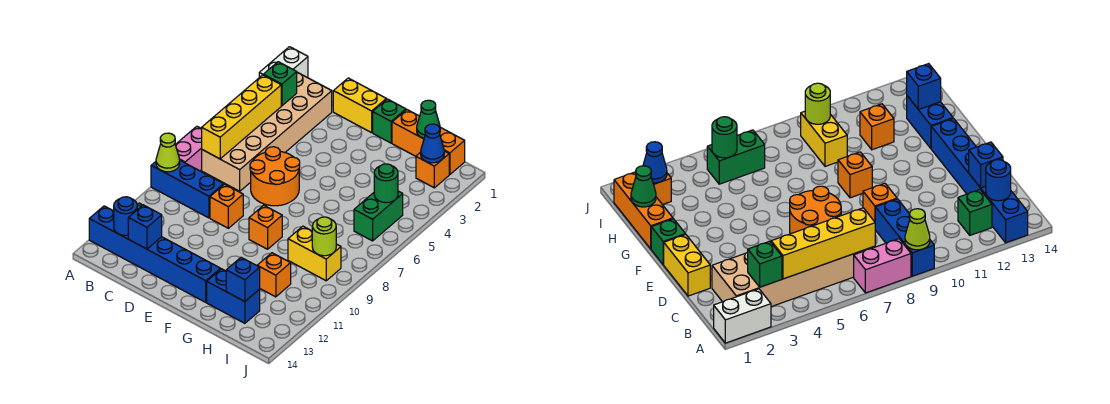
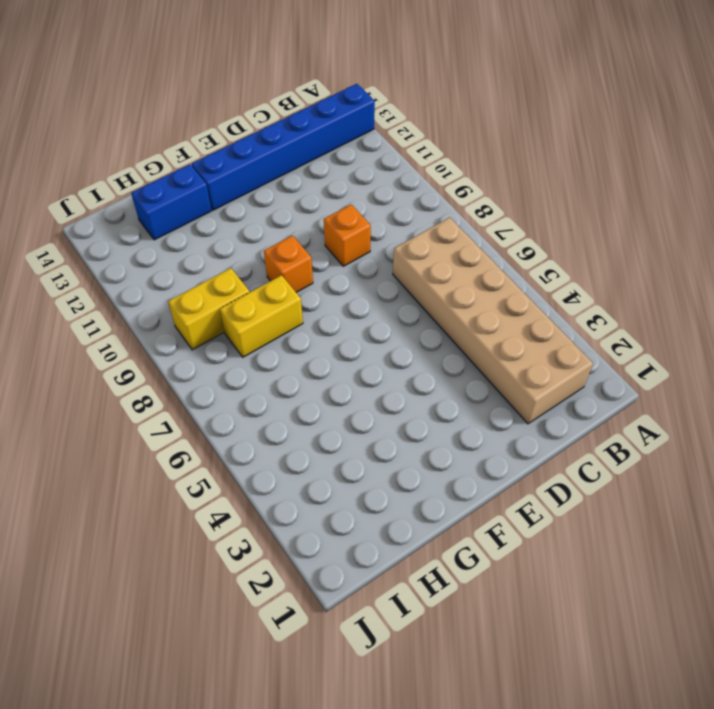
yellow 1x2 brick [220,275,303,357] -> yellow 1x2 brick moved to [333,78,386,133]
none -> white 1x2 brick [259,47,308,78]
none -> pink 1x2 brick [175,126,202,171]
none -> blue 1x3 brick [151,161,224,218]

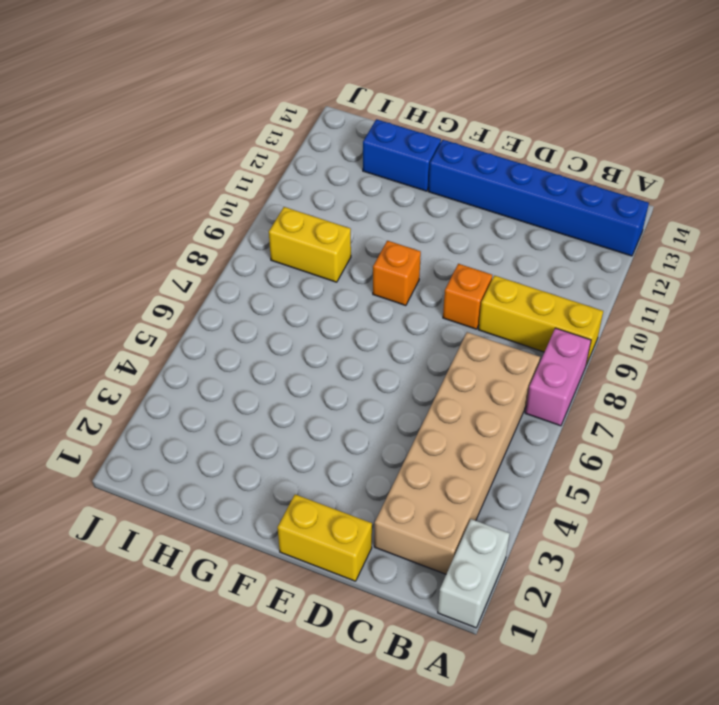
yellow 1x3 brick [478,276,603,365] -> blue 1x3 brick [151,161,224,218]
none -> green 1x1 brick [958,190,992,235]
none -> orange 2x2 round brick [250,147,300,206]
none -> green 1x1 brick [373,99,406,143]

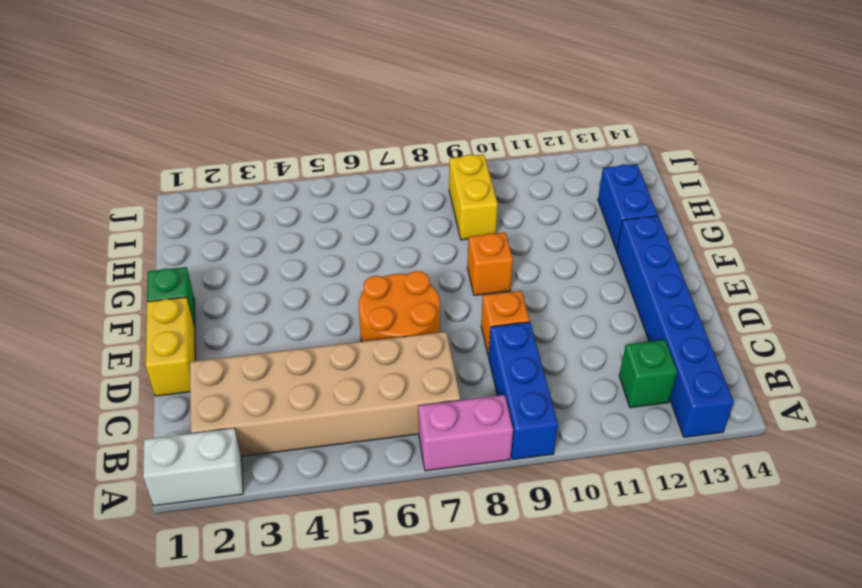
none -> orange 1x3 brick [392,110,465,175]
none -> orange 1x1 brick [257,253,291,297]
none -> orange 1x1 brick [416,151,449,188]

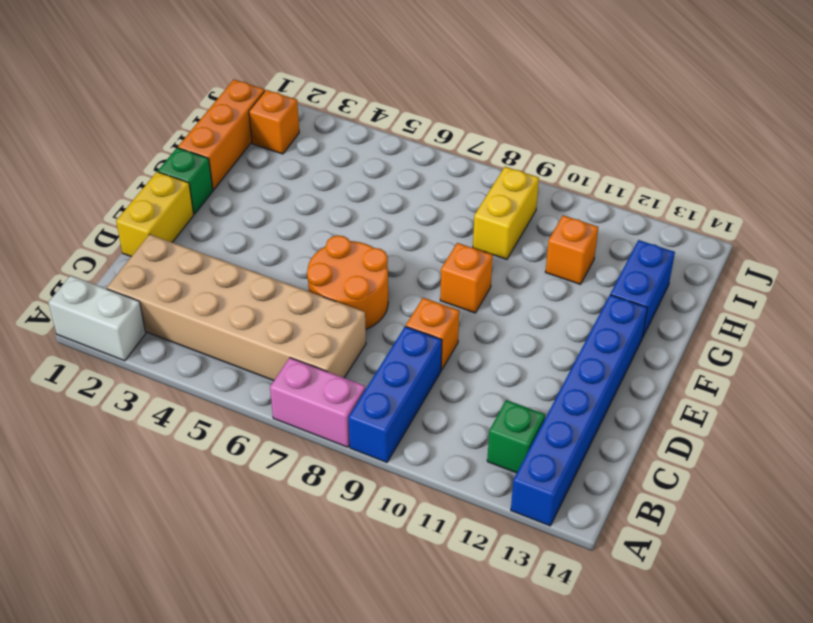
none -> green 1x2 brick [354,191,403,241]
none -> lime 1x1 cone [156,133,180,172]
none -> green 1x1 brick [263,62,297,106]

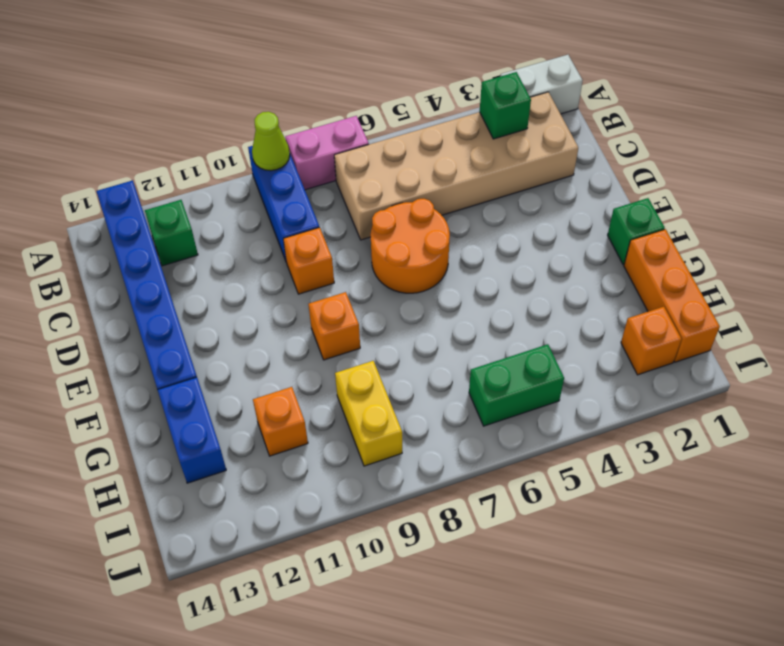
none -> yellow 1x2 brick [333,78,386,133]
none -> yellow 1x4 brick [202,75,281,159]
none -> blue 1x1 round brick [114,197,137,235]

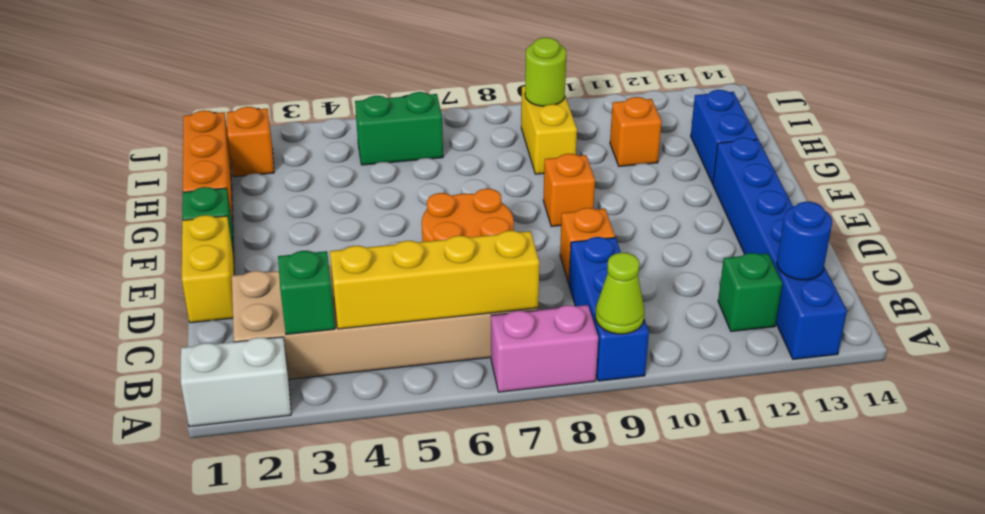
none -> blue 1x1 brick [128,205,162,249]
none -> green 1x1 cone [417,100,440,138]
none -> blue 1x1 brick [226,257,260,302]

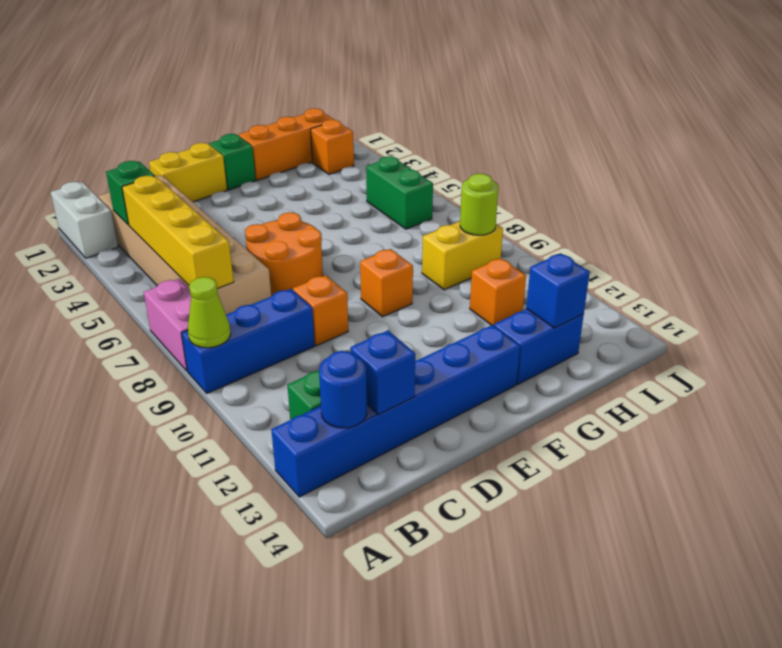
none -> green 1x1 cone [417,100,440,138]
none -> blue 1x1 cone [421,124,444,163]
none -> green 1x1 round brick [374,164,398,203]

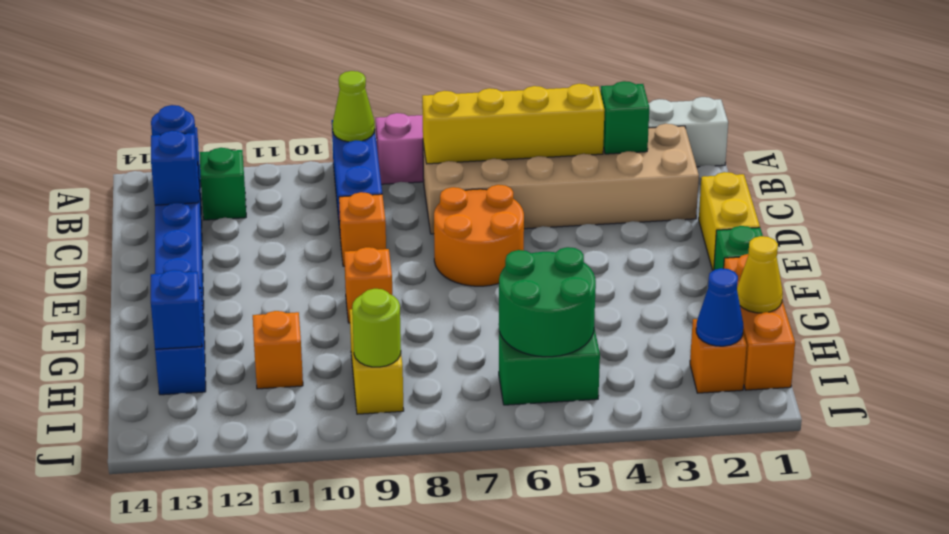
yellow 1x1 cone [737,236,783,313] -> green 1x1 cone [417,100,440,138]
green 2x2 round brick [499,247,596,357] -> green 1x1 round brick [374,164,398,203]

